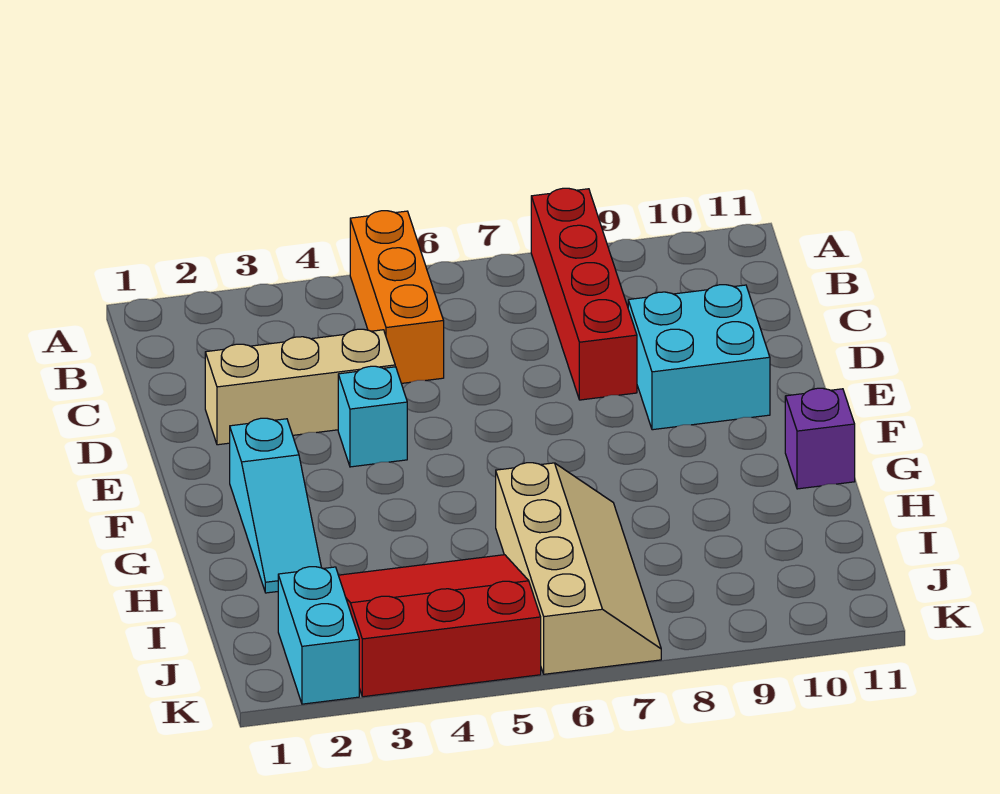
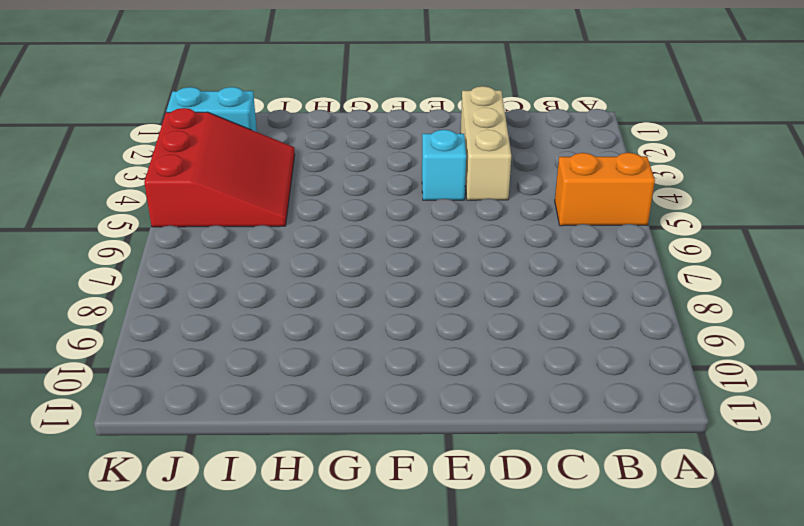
orange 1x2 brick [555,153,655,226] -> orange 1x3 brick [350,211,444,383]
none -> red 1x4 brick [531,188,637,400]
none -> cyan 2x2 brick [628,285,770,430]

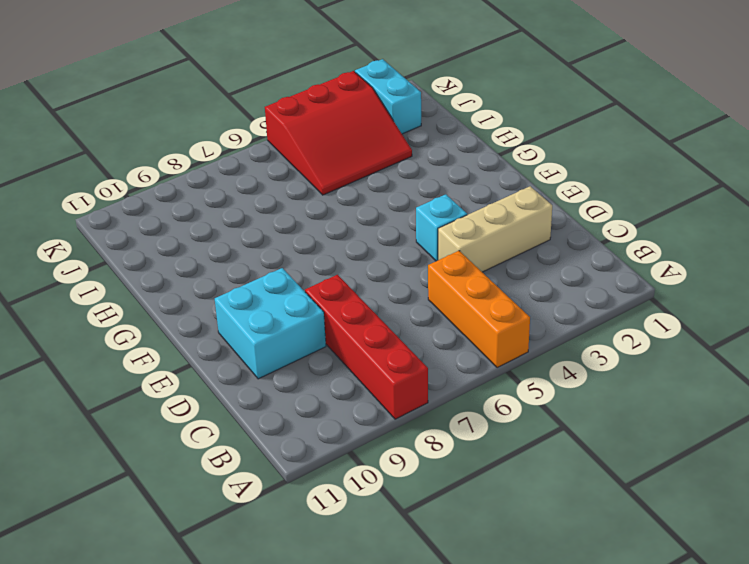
none -> cyan 1x3 slope [230,418,321,593]
none -> purple 1x1 brick [785,388,855,489]

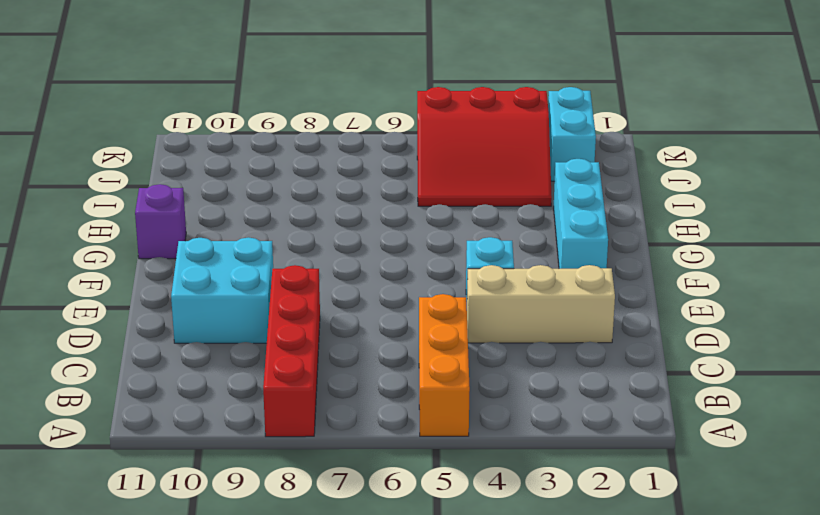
cyan 1x3 brick [554,159,608,269] -> cyan 1x3 slope [230,418,321,593]
none -> tan 2x4 slope [496,463,661,674]

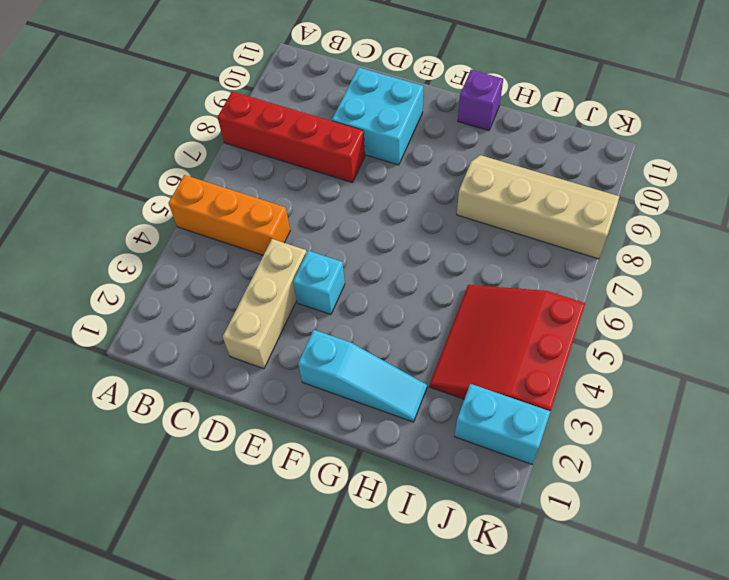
tan 2x4 slope [457,155,619,259] -> tan 2x4 slope moved to [496,463,661,674]

